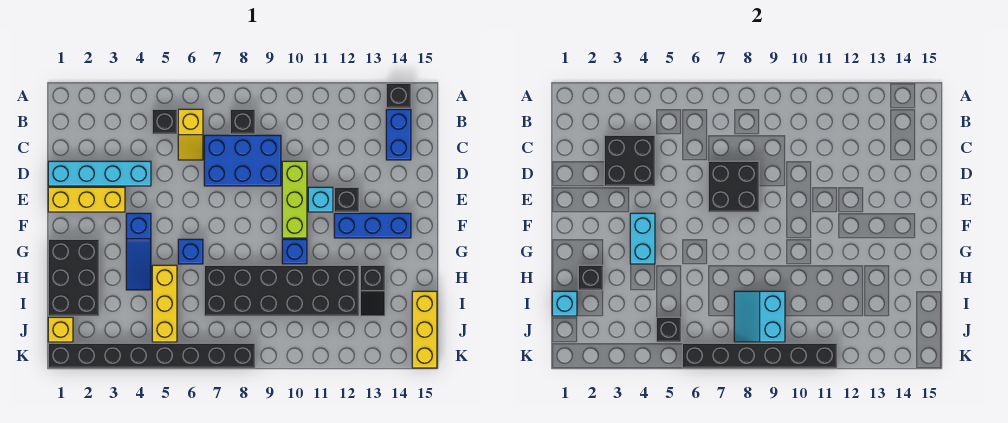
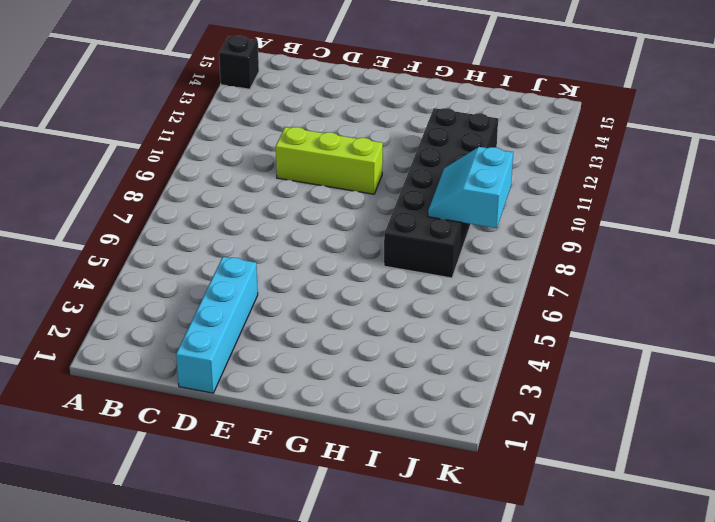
cyan 2x2 slope [428,147,513,228] -> cyan 2x2 slope turned to [734,291,785,342]
none -> black 1x1 brick [152,109,177,134]
none -> yellow 1x2 slope [178,109,203,160]
none -> black 1x1 brick [230,109,255,134]
none -> blue 1x2 brick [386,109,411,160]

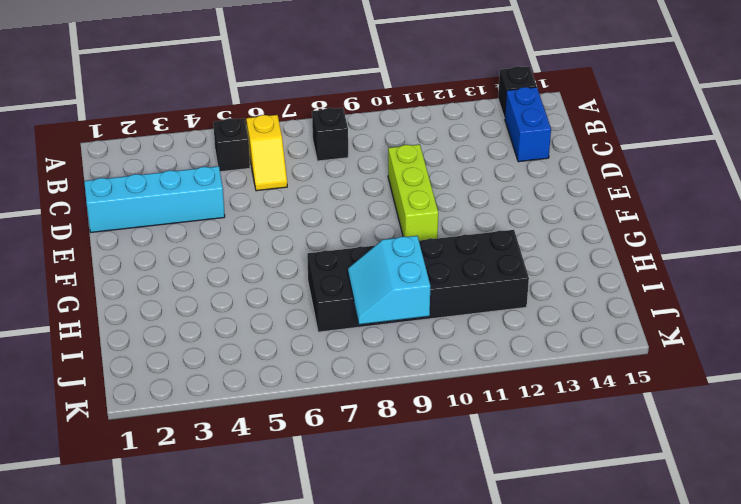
none -> blue 2x3 brick [204,135,281,186]
none -> yellow 1x3 brick [48,187,125,212]
none -> cyan 1x1 brick [308,187,333,212]
none -> black 1x1 brick [334,187,359,212]

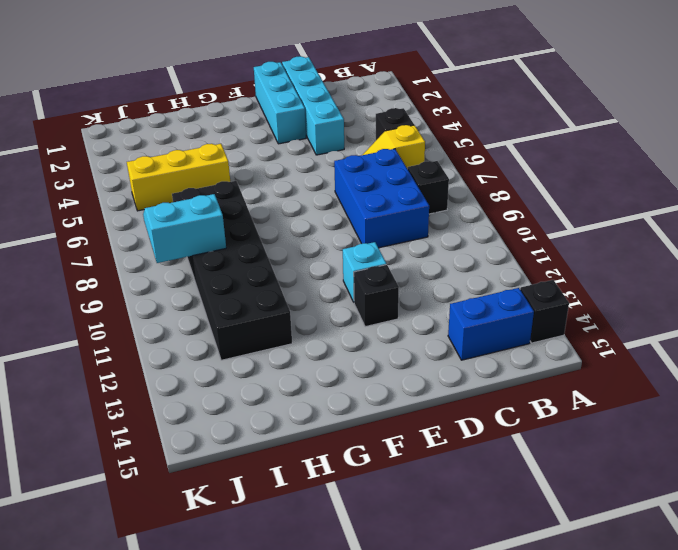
cyan 1x3 brick [254,62,306,144] -> yellow 1x3 brick [48,187,125,212]
none -> lime 1x3 brick [282,161,307,238]
none -> blue 1x3 slope [126,213,151,290]
none -> blue 1x3 brick [334,213,411,238]
none -> black 2x3 brick [48,239,99,316]

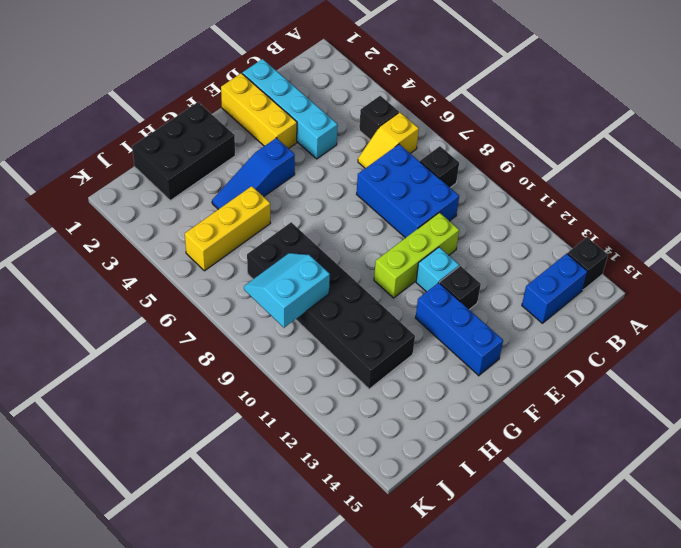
none -> blue 1x1 brick [178,239,203,264]
none -> blue 1x1 brick [282,239,307,264]
none -> black 1x2 slope [360,265,385,316]
none -> yellow 1x3 brick [412,291,437,368]

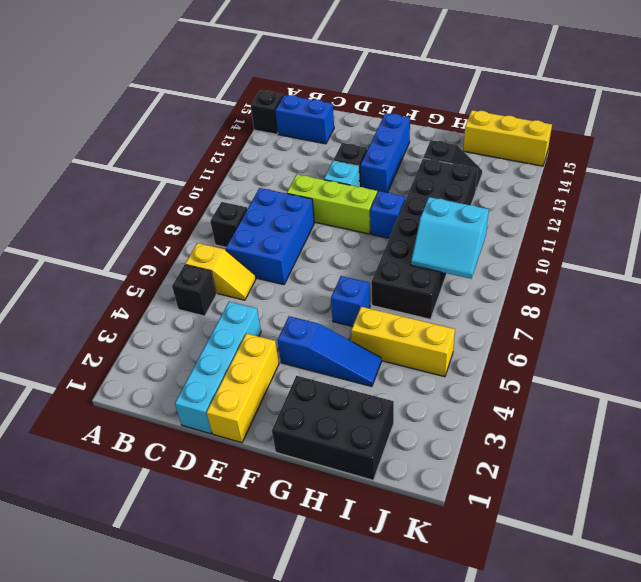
none -> yellow 1x1 brick [48,317,73,342]
none -> black 1x8 brick [48,343,255,368]
none -> black 2x2 brick [604,135,655,186]
none -> black 2x2 brick [708,161,759,212]

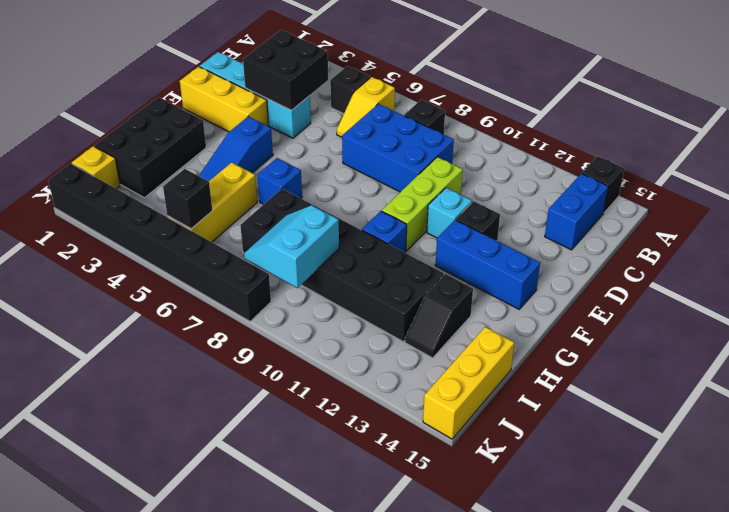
none -> black 2x2 brick [708,161,759,212]
none -> cyan 1x2 brick [630,213,655,264]
none -> black 1x1 brick [578,265,603,290]
none -> cyan 1x1 brick [552,291,577,316]

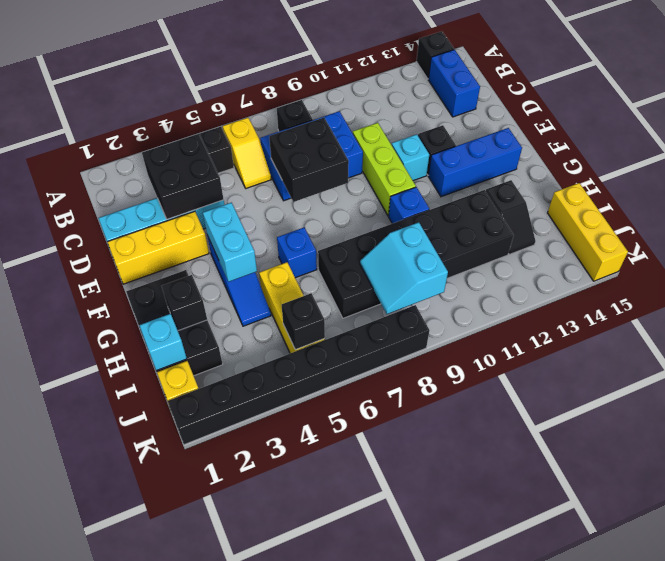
none -> black 1x6 brick [682,343,837,368]

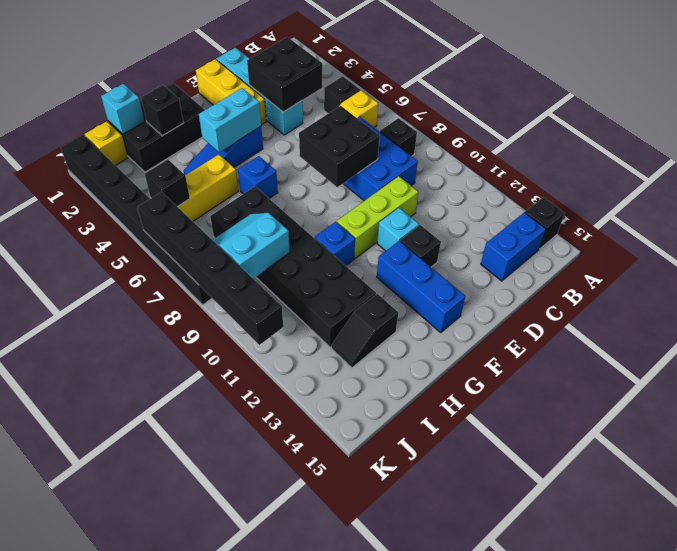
none -> yellow 1x3 brick [412,291,437,368]

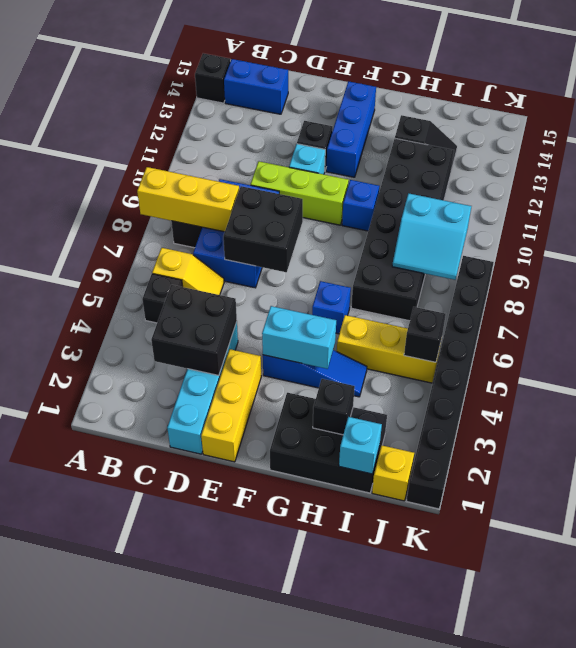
yellow 1x3 brick [137,167,239,232] -> yellow 1x3 brick moved to [412,291,437,368]
none -> black 1x6 brick [682,343,837,368]

